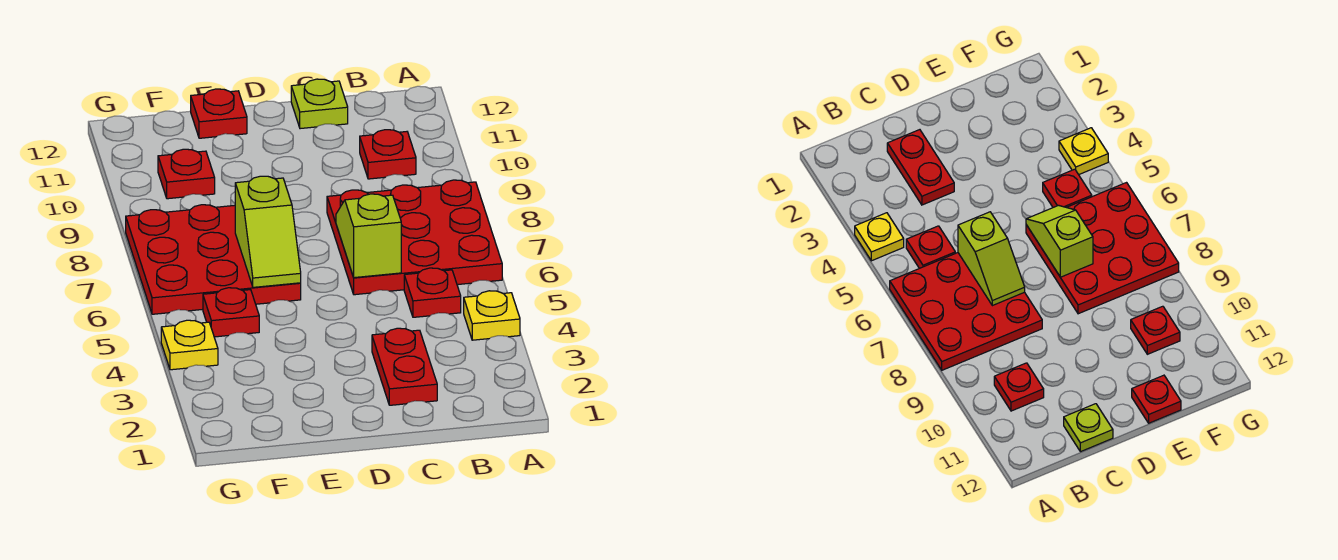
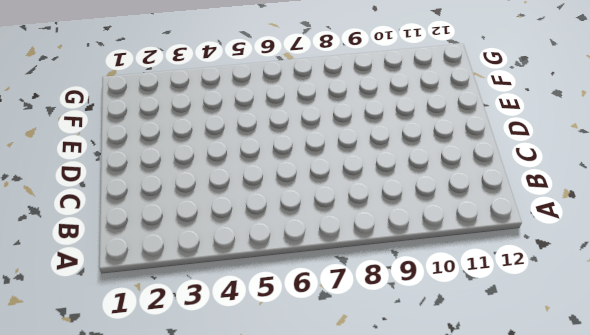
none -> yellow 1x1 plate [464,291,520,340]
none -> red 3x3 plate [327,180,502,295]
none -> red 1x1 plate [404,268,461,317]

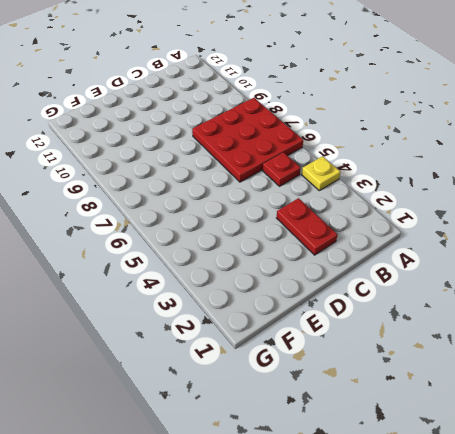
none -> red 1x1 plate [360,130,416,179]
none -> lime 1x1 plate [291,79,348,129]
none -> red 3x3 plate [126,205,301,314]

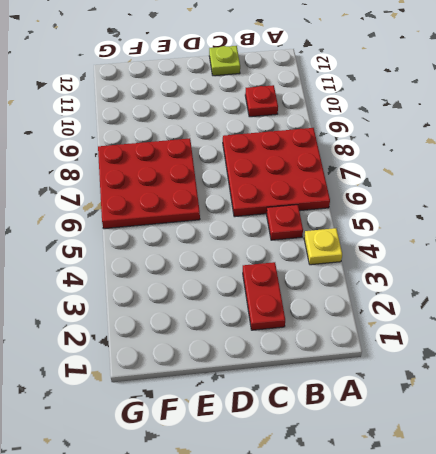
none -> red 1x1 plate [191,89,247,138]
none -> red 1x1 plate [203,288,259,337]
none -> red 1x1 plate [158,149,215,199]

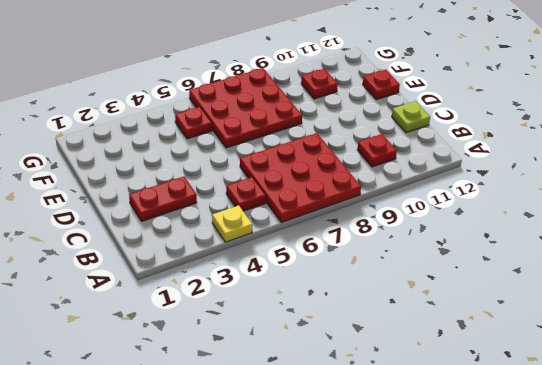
none -> yellow 1x1 plate [161,320,218,370]
none -> lime 1x2 slope [336,194,401,278]
none -> lime 1x2 slope [235,176,301,287]

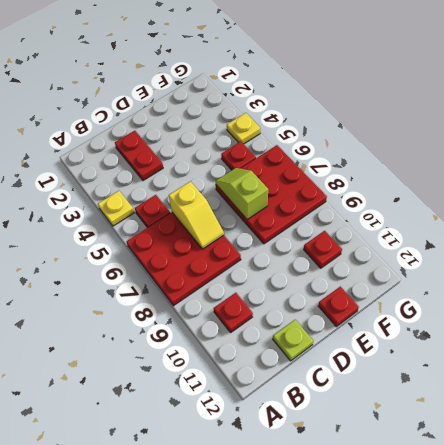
yellow 1x2 slope [169,181,224,249] -> lime 1x2 slope [336,194,401,278]

